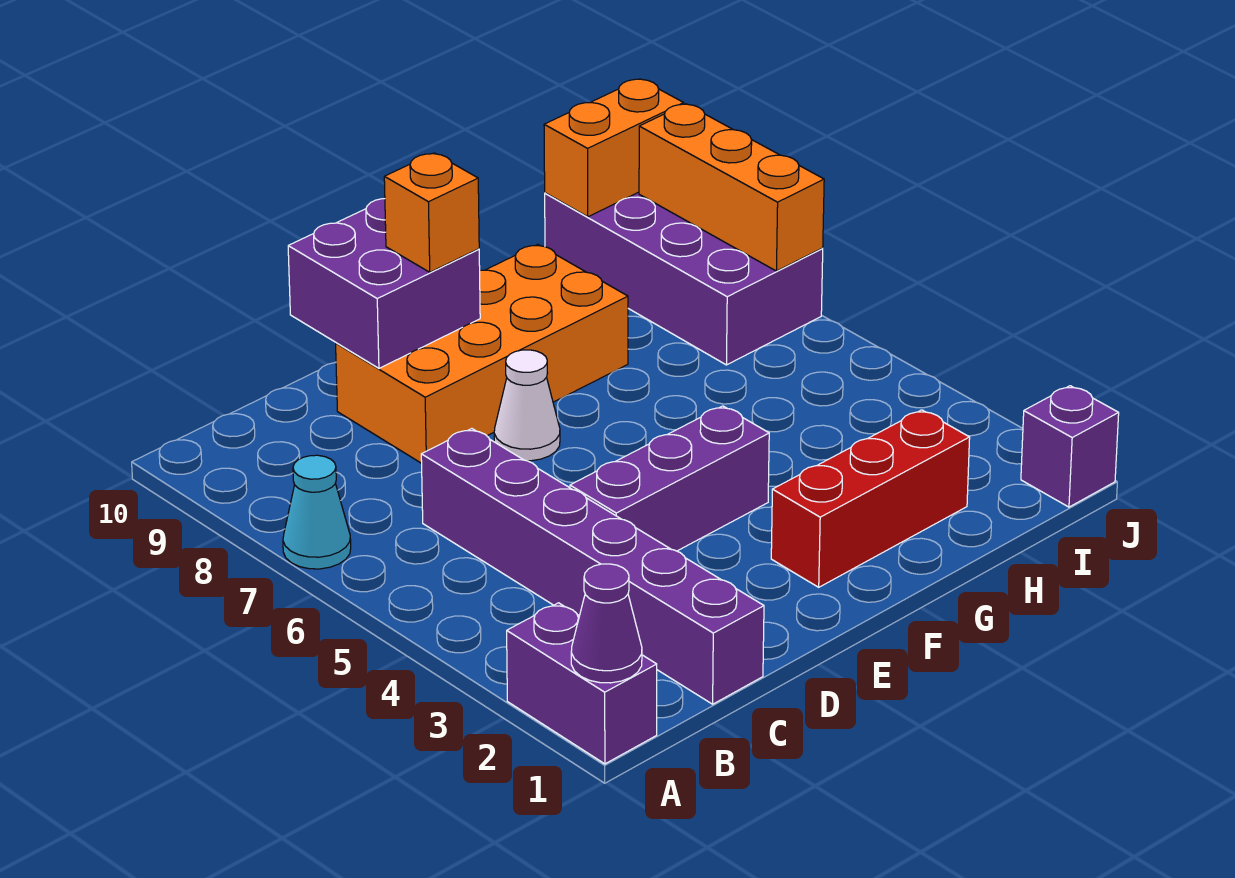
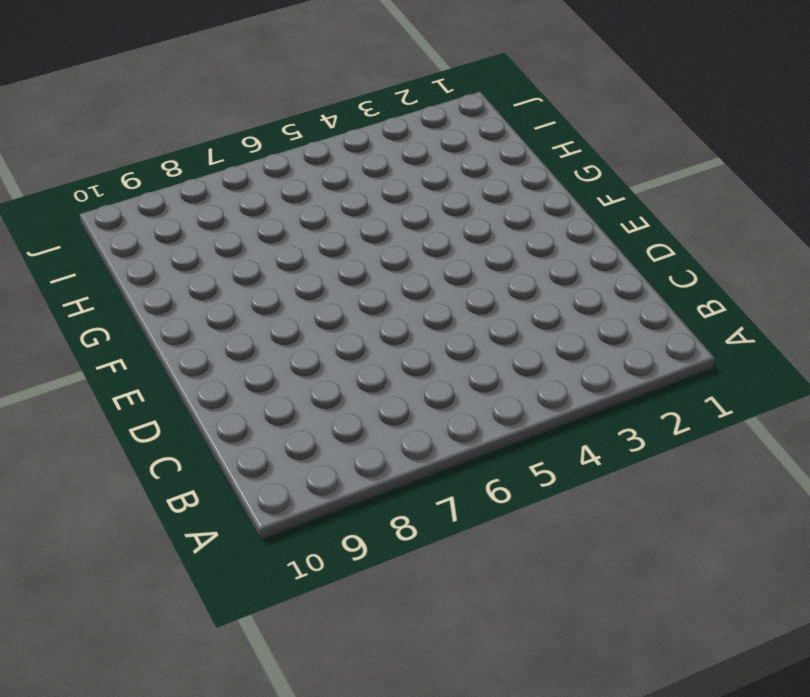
none -> purple 1x2 brick [507,603,657,764]
none -> cyan 1x1 cone [283,455,351,569]
none -> purple 1x6 brick [421,429,764,704]

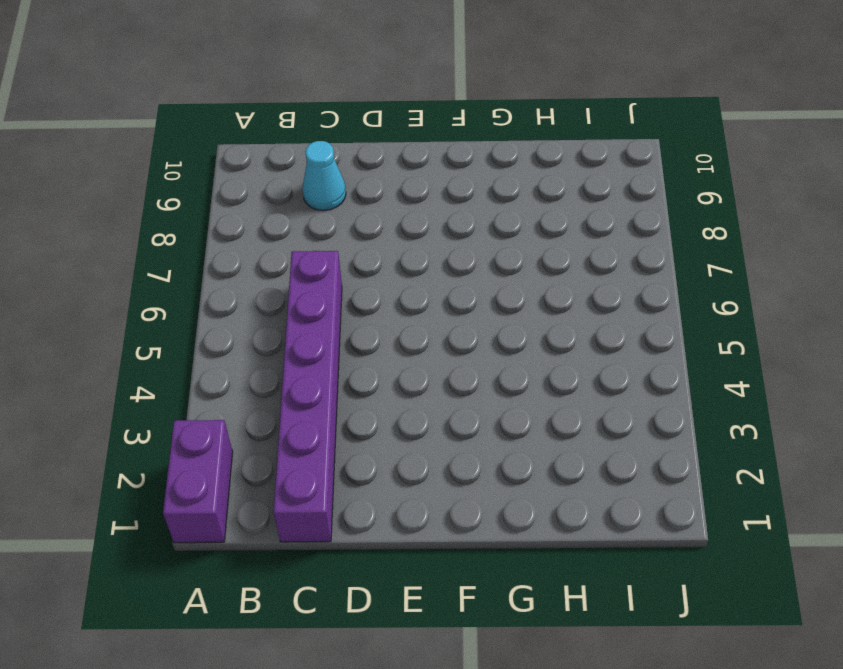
cyan 1x1 cone [302,141,346,211] -> cyan 1x1 cone moved to [283,455,351,569]
none -> purple 1x3 brick [570,406,769,551]
none -> orange 2x4 brick [336,245,628,463]
none -> white 1x1 cone [494,350,560,461]

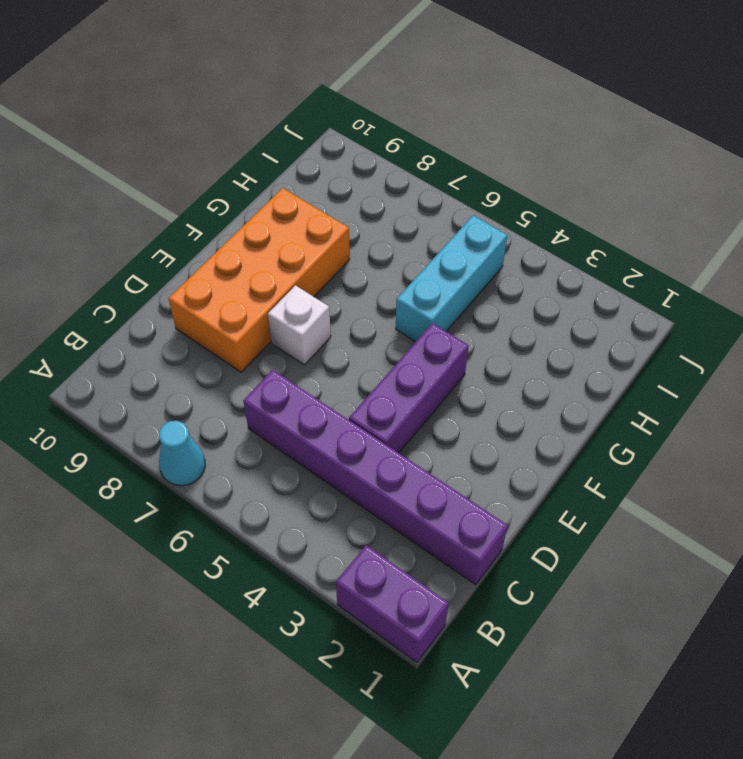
white 1x1 brick [268,285,331,365] -> white 1x1 cone [494,350,560,461]
cyan 1x3 brick [396,216,507,342] -> none
none -> red 1x3 brick [771,410,970,587]
none -> purple 2x4 brick [545,192,823,365]
none -> purple 1x1 brick [1021,386,1119,507]

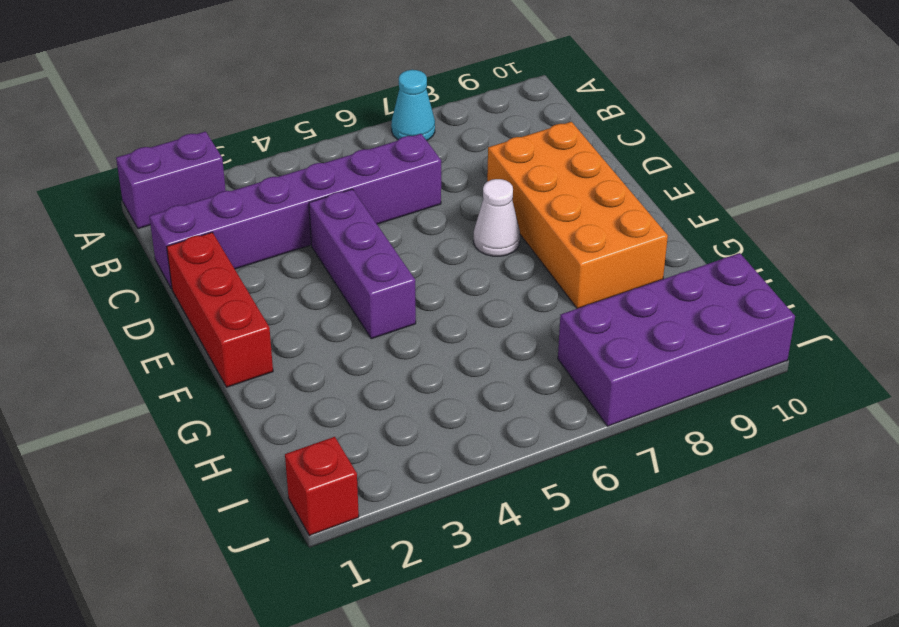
red 1x3 brick [167,232,273,387] -> red 1x3 brick moved to [771,410,970,587]
red 1x1 brick [285,437,359,536] -> purple 1x1 brick [1021,386,1119,507]
none -> purple 1x1 cone [571,564,642,683]
none -> purple 2x2 brick [288,199,480,368]
none -> orange 1x2 brick [544,79,684,217]

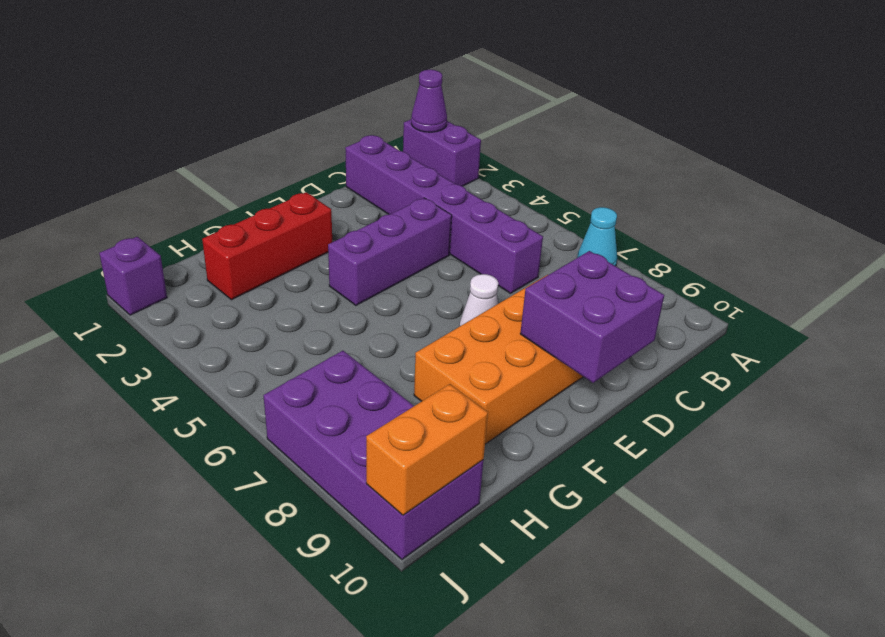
none -> orange 1x3 brick [639,104,824,271]
none -> orange 1x1 brick [384,153,479,272]

